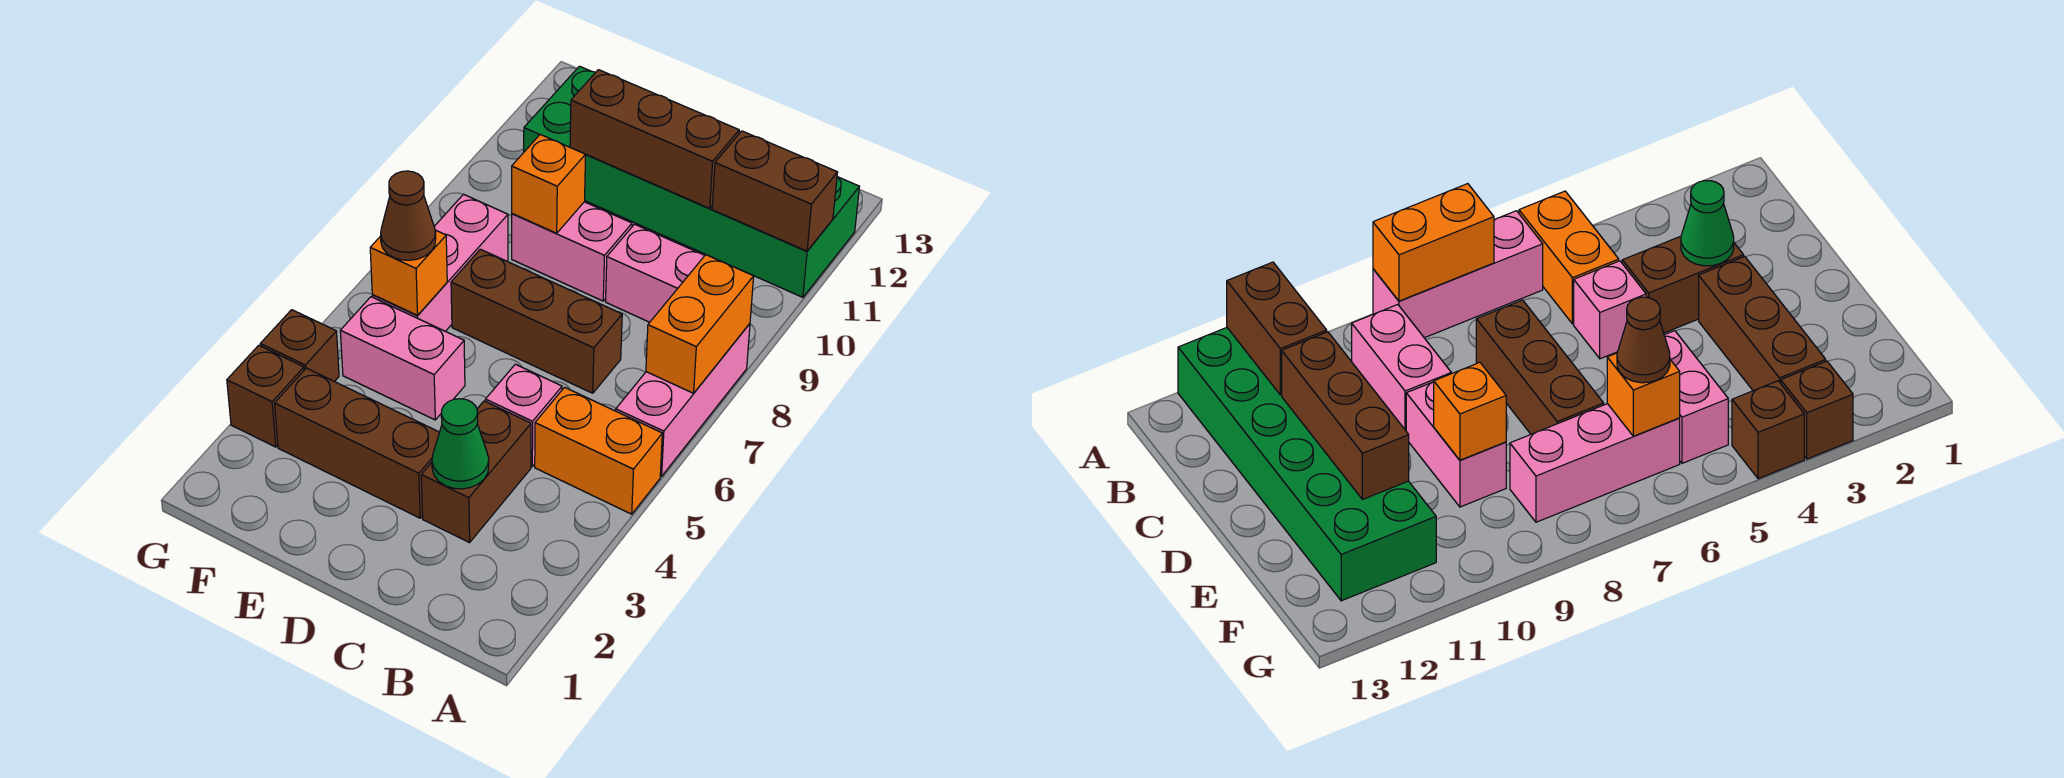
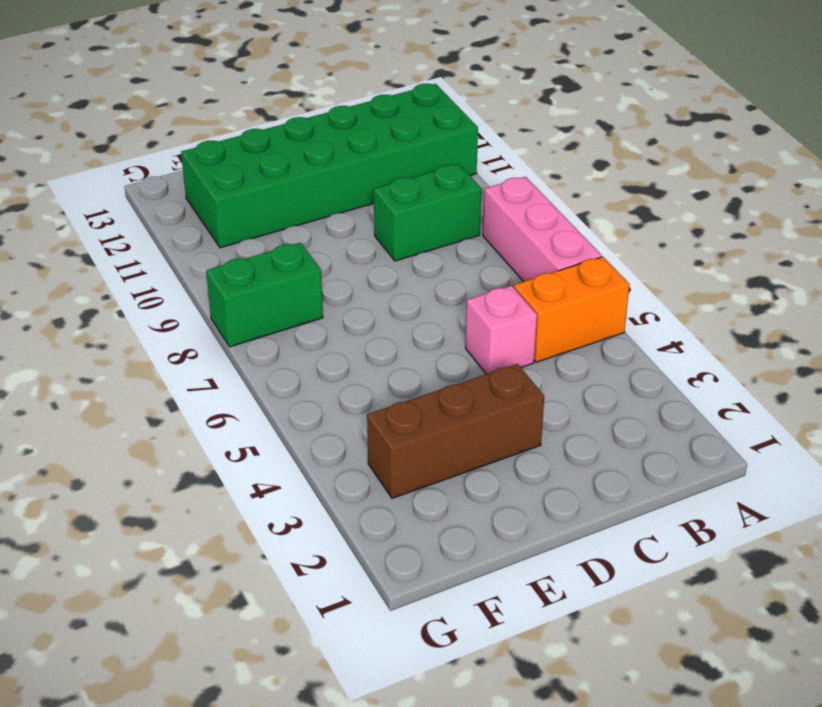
green 1x2 brick [374,164,481,261] -> pink 1x2 brick [606,224,705,322]
green 1x2 brick [206,243,323,347] -> pink 1x3 brick [372,194,508,331]
none -> brown 1x2 brick [421,401,531,543]
none -> brown 1x3 brick [451,249,622,393]
none -> pink 1x2 brick [512,202,632,301]

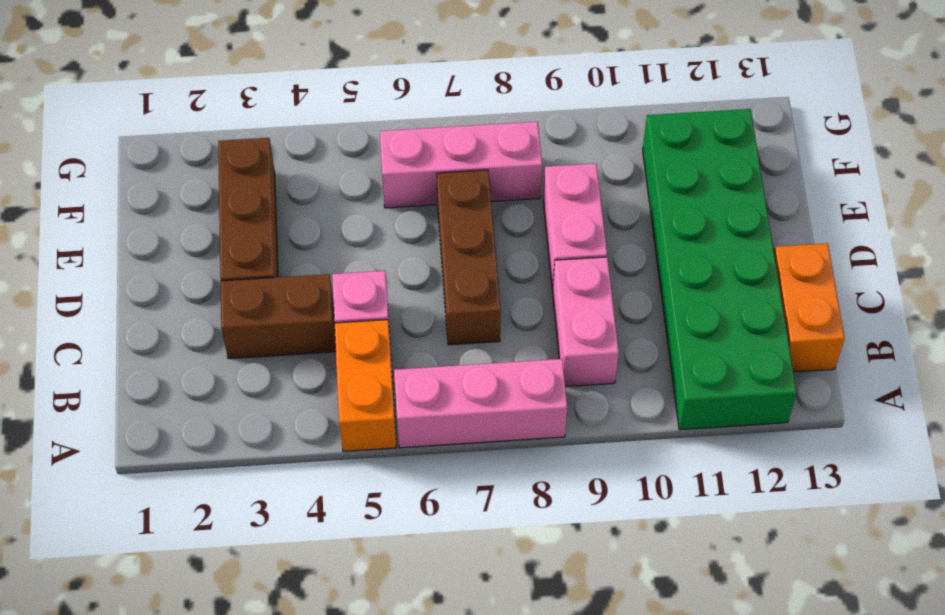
orange 1x2 brick [774,243,845,372] -> orange 1x2 brick turned to [646,255,754,393]
none -> pink 1x2 brick [340,297,465,420]
none -> brown 1x1 brick [227,345,304,447]
none -> brown 1x1 brick [260,310,339,382]

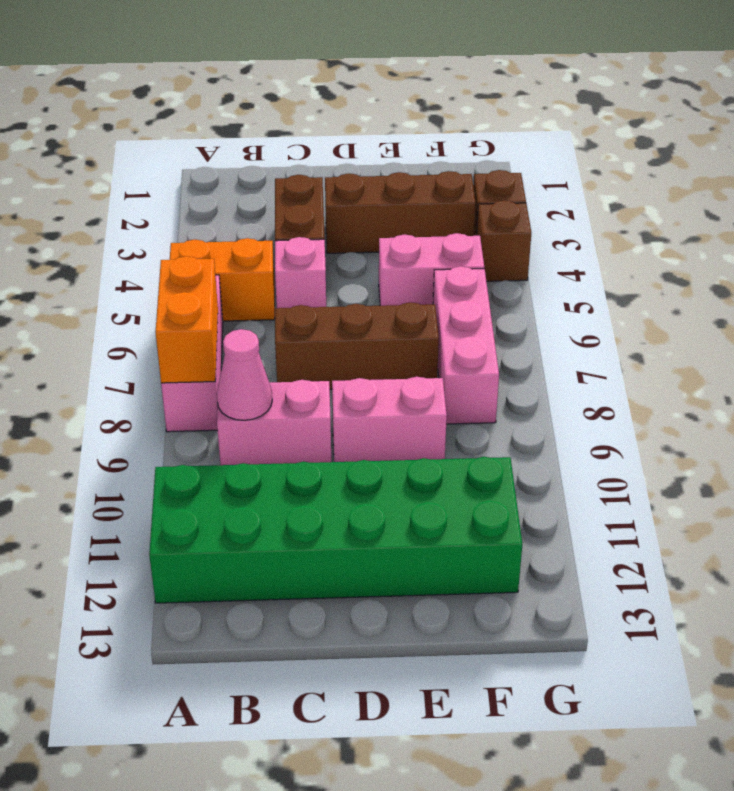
pink 1x1 cone [217,329,272,420] -> none
none -> brown 1x2 brick [712,131,838,251]
none -> green 1x1 cone [432,399,489,489]
none -> brown 1x3 brick [570,70,739,209]

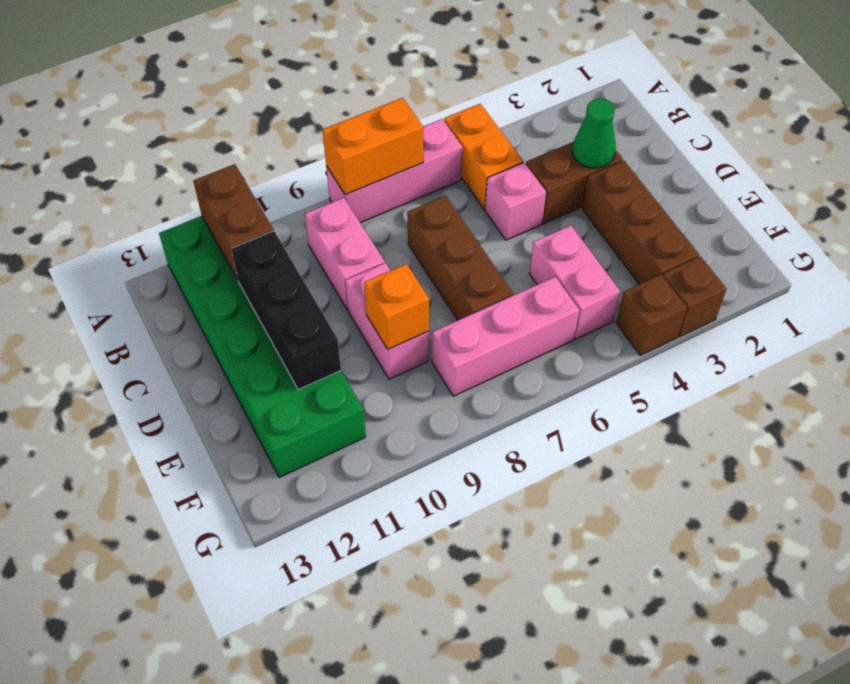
black 1x3 brick [232,231,341,390] -> brown 1x3 brick [570,70,739,209]
none -> orange 1x1 brick [370,230,447,315]
none -> brown 1x1 cone [381,171,436,260]

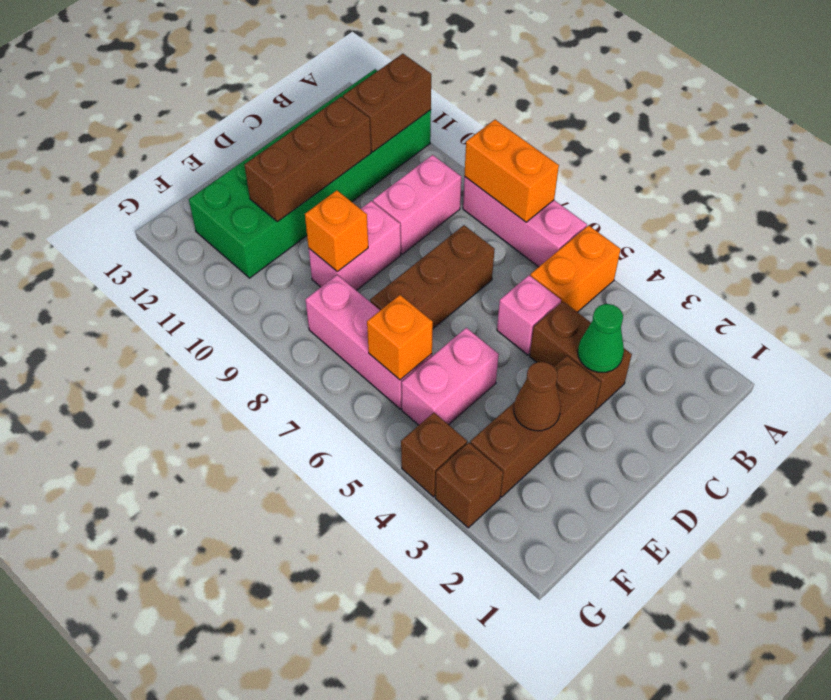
brown 1x1 cone [514,362,561,431] -> brown 1x1 cone moved to [381,171,436,260]

